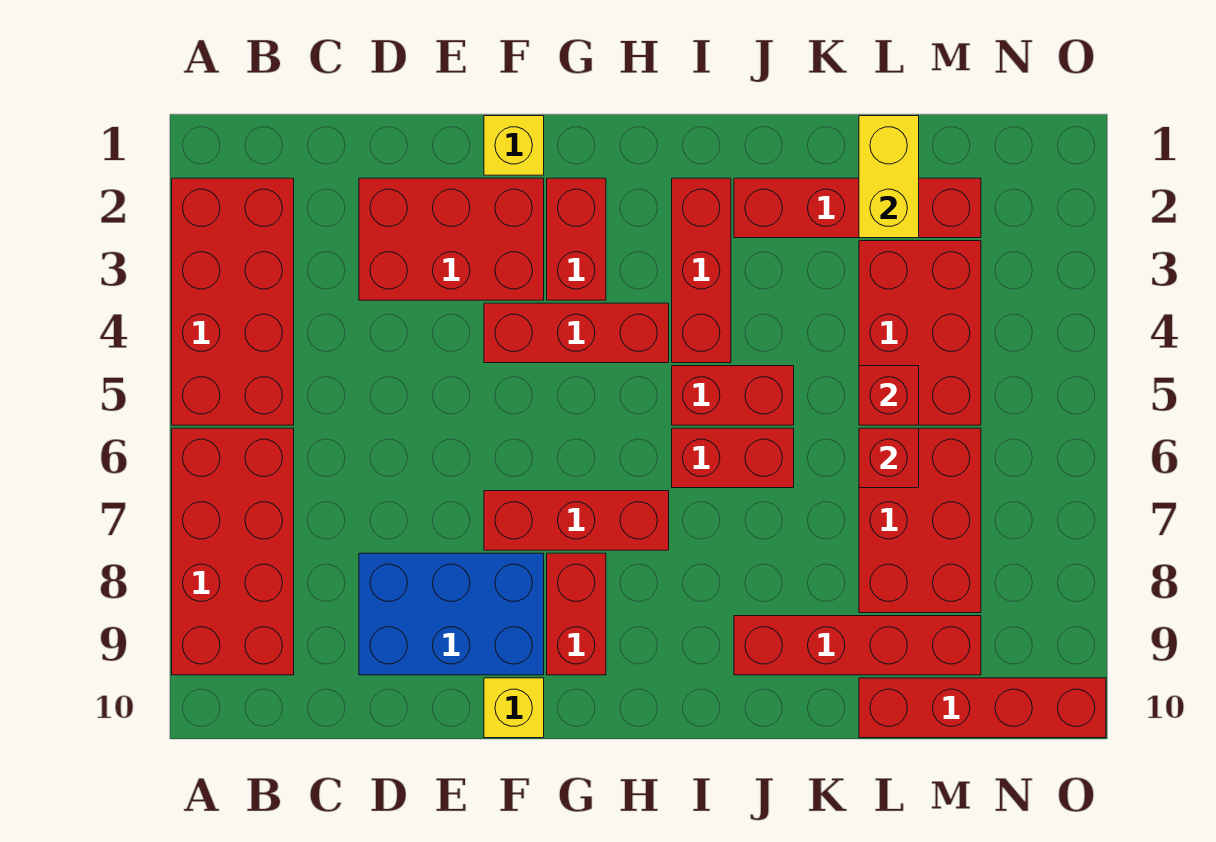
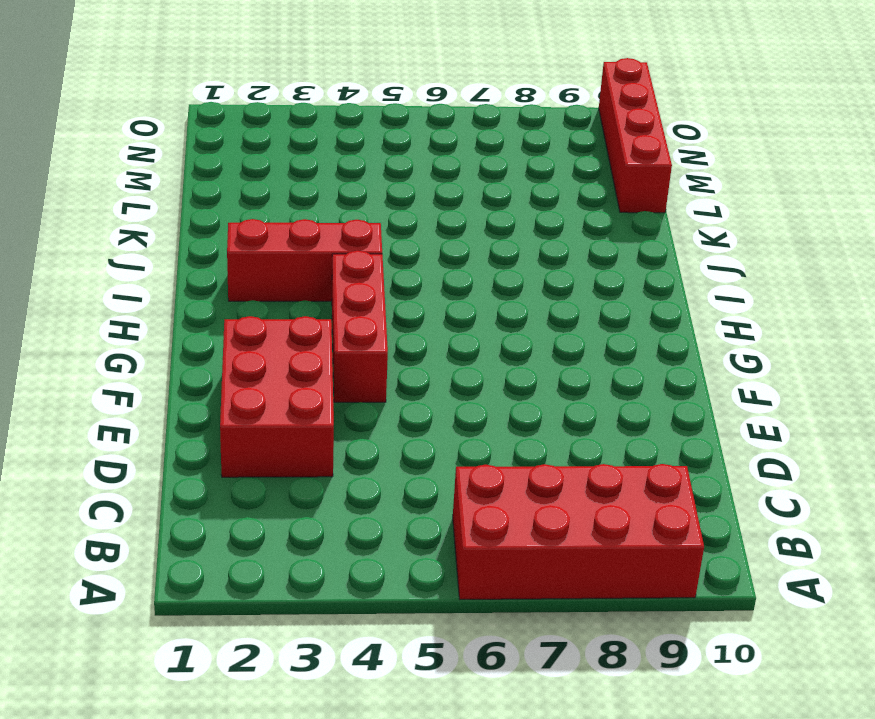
none -> red 2x4 brick [172,178,294,425]
none -> blue 2x3 brick [359,553,544,675]
none -> yellow 1x1 brick [484,116,544,175]

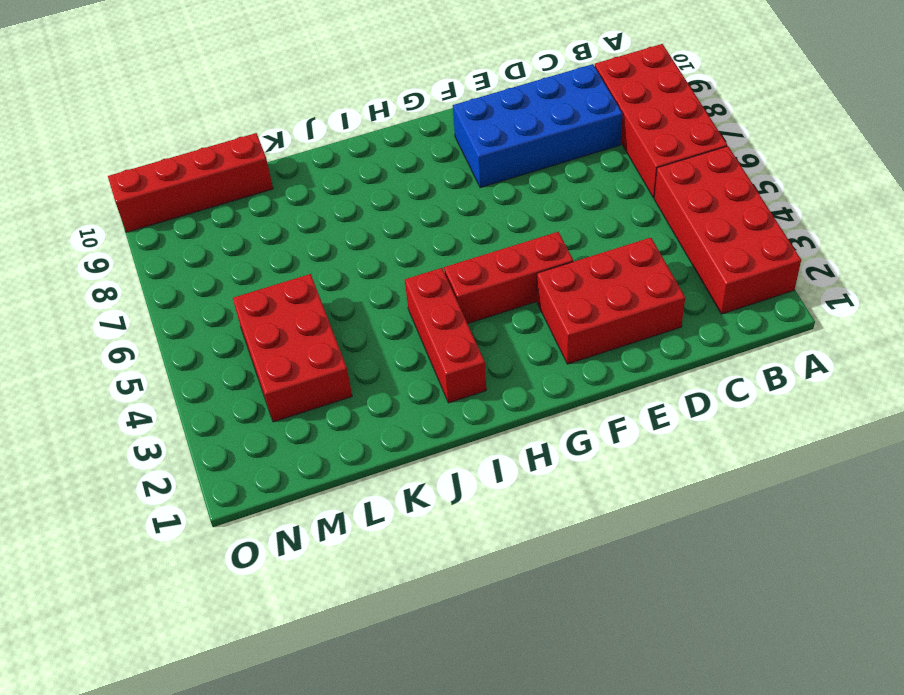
blue 2x4 brick [453,64,622,188] -> blue 2x3 brick [359,553,544,675]
none -> yellow 1x1 brick [484,116,544,175]
none -> red 1x3 brick [484,491,669,550]
none -> yellow 1x1 brick [484,678,544,738]

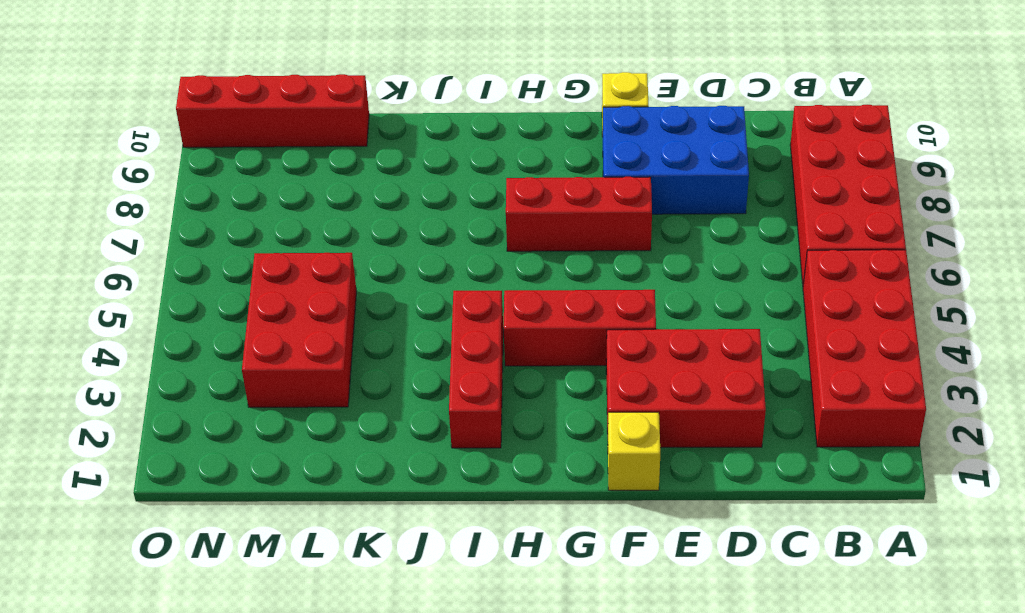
none -> red 1x2 brick [547,178,606,300]
none -> red 1x2 brick [547,553,606,675]
none -> red 1x2 brick [672,366,794,425]

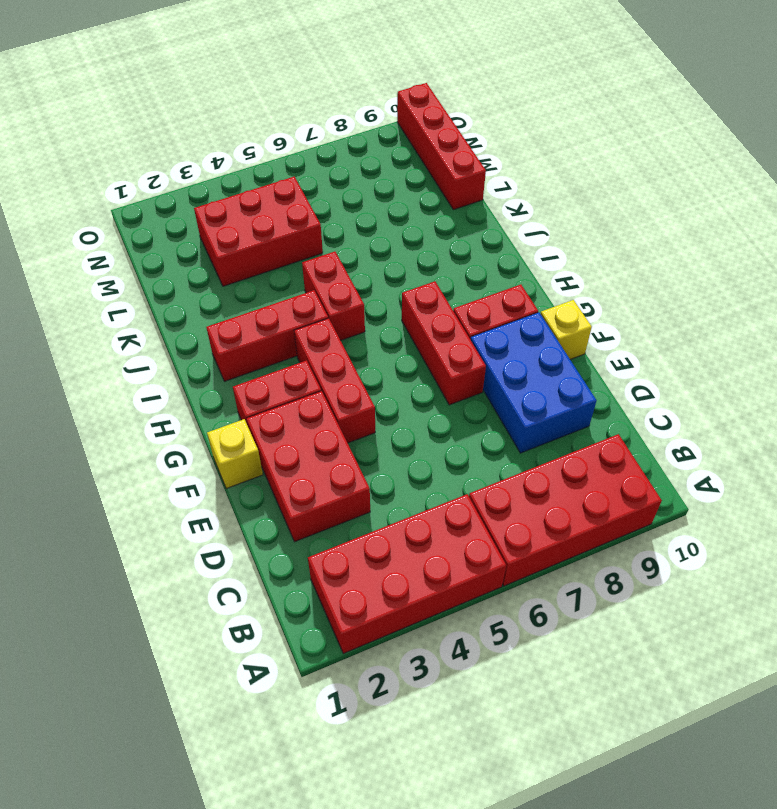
none -> red 1x2 brick [672,428,794,488]
none -> red 1x4 brick [734,178,981,238]
none -> red 1x4 brick [734,616,981,675]

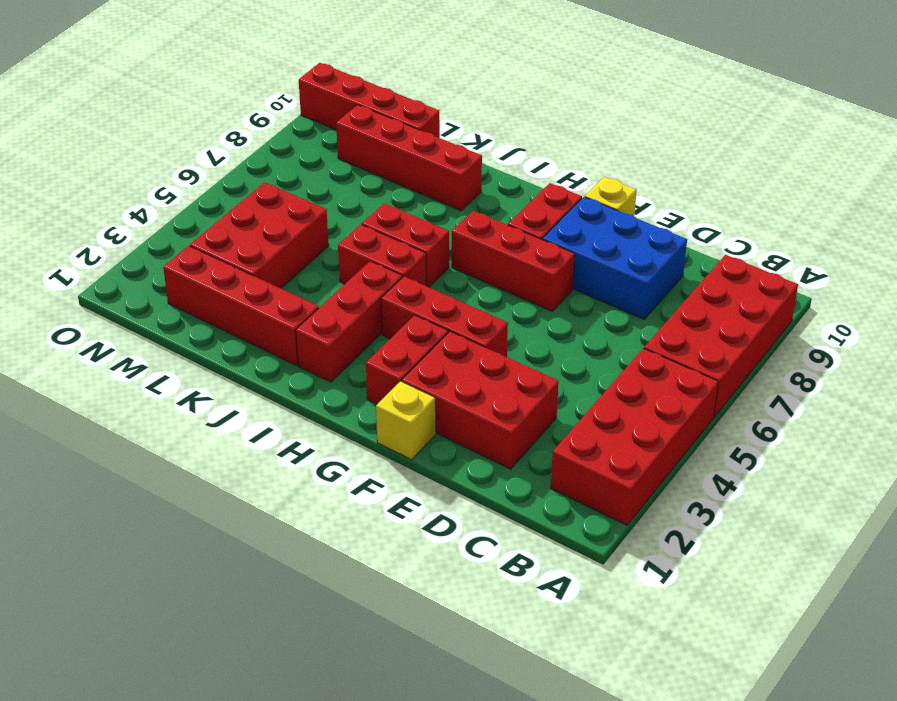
none -> red 2x3 brick [859,428,981,613]
none -> yellow 1x2 brick [859,116,919,238]
none -> red 1x1 brick [859,366,919,425]

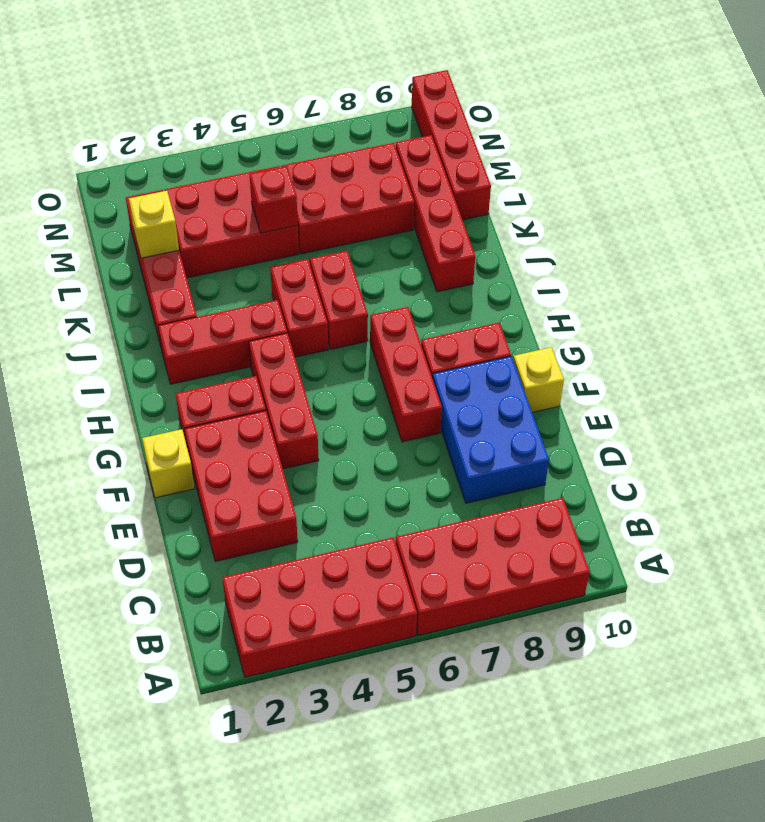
yellow 1x1 brick [129,191,179,258] -> yellow 1x2 brick [859,116,919,238]
none -> red 1x1 brick [859,428,919,488]

